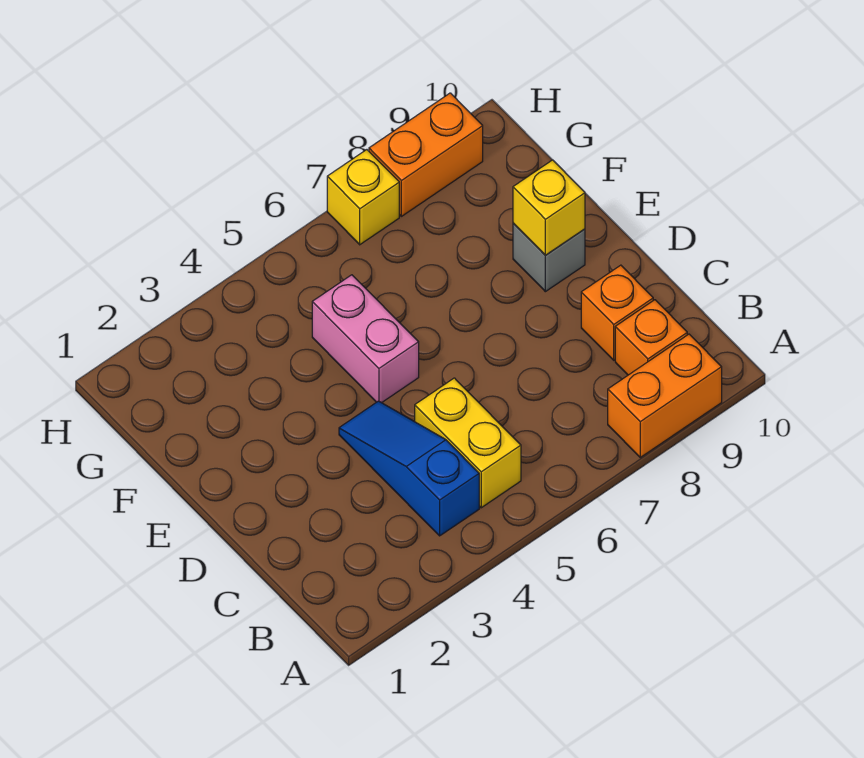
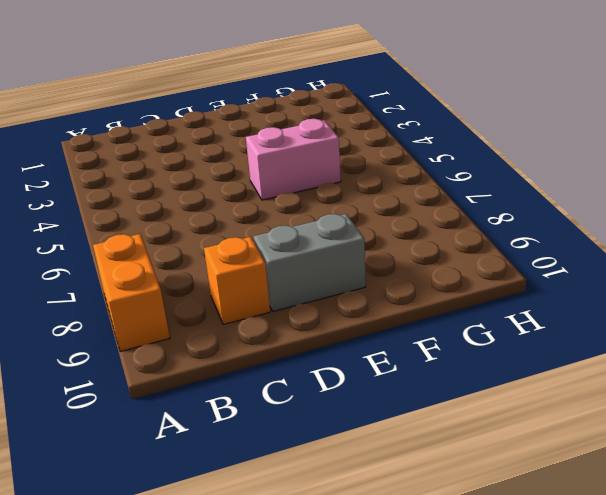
grey 1x2 brick [253,214,366,311] -> grey 1x1 brick [513,223,585,292]
none -> blue 1x3 slope [339,401,479,536]
none -> yellow 1x2 brick [415,378,521,508]

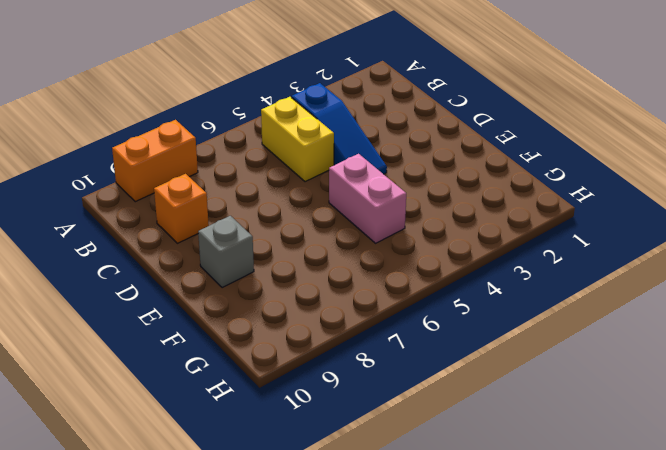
none -> orange 1x1 brick [615,300,687,375]
none -> yellow 1x1 brick [327,150,399,245]

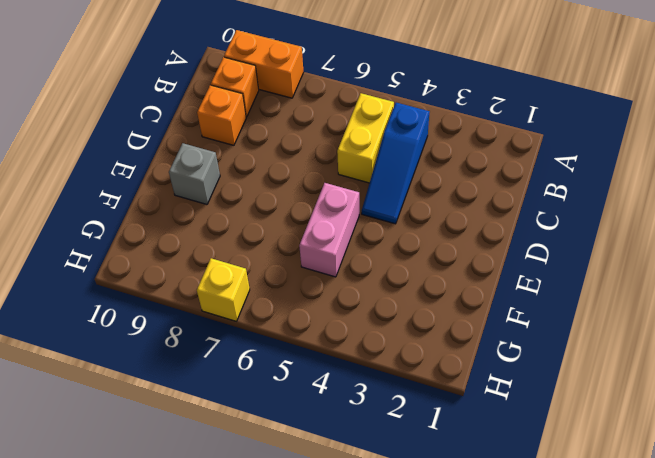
none -> orange 1x2 brick [369,93,483,216]
none -> yellow 1x1 brick [513,160,585,255]

